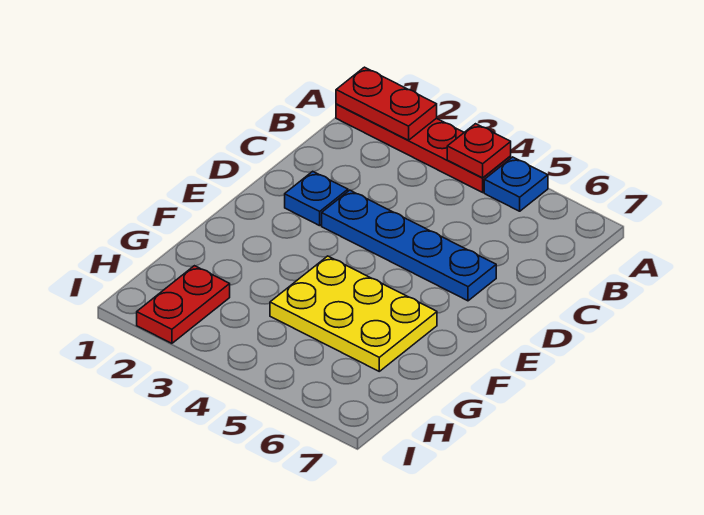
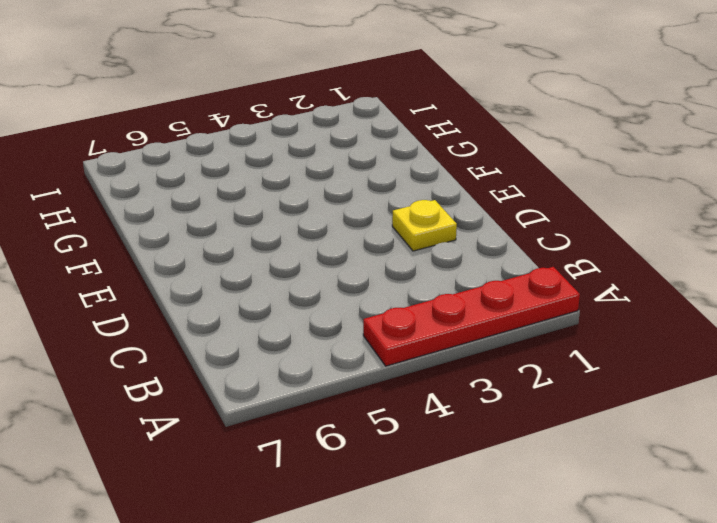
yellow 1x1 plate [392,200,457,251] -> blue 1x1 plate [285,171,348,226]
none -> blue 1x1 plate [484,157,548,211]
none -> blue 1x4 plate [322,190,496,301]

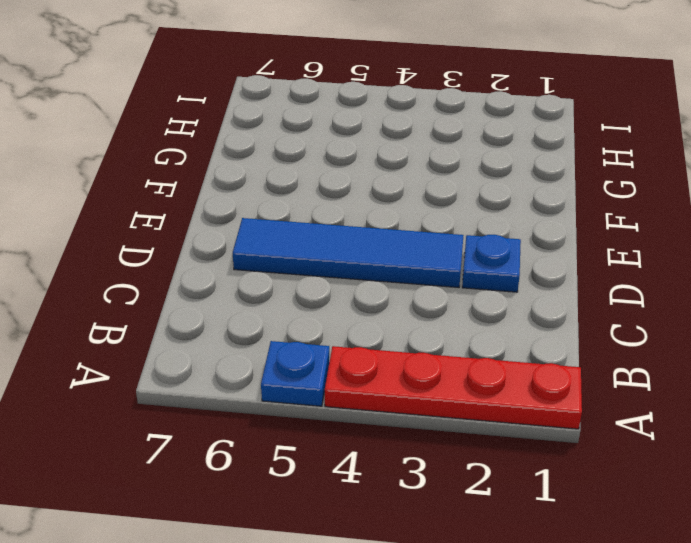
blue 1x4 tile [233,218,464,288] -> blue 1x4 plate [322,190,496,301]
none -> yellow 2x3 plate [270,256,437,371]
none -> red 1x2 plate [137,266,230,343]

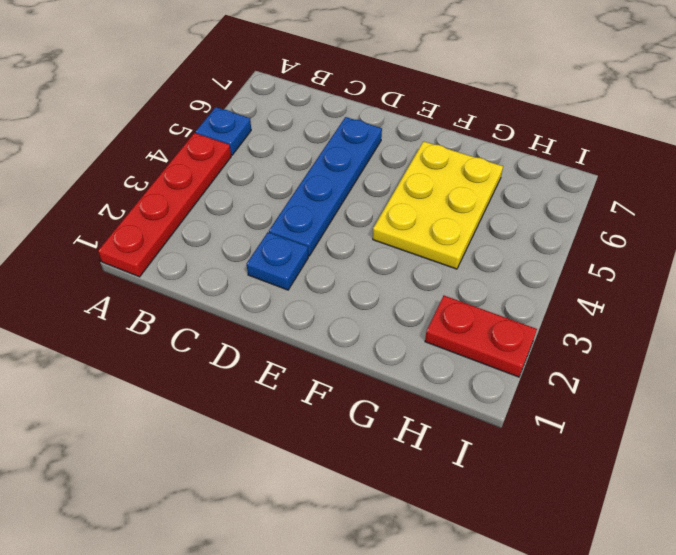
none -> red 1x2 plate [336,67,437,140]
none -> red 1x1 plate [447,124,511,178]

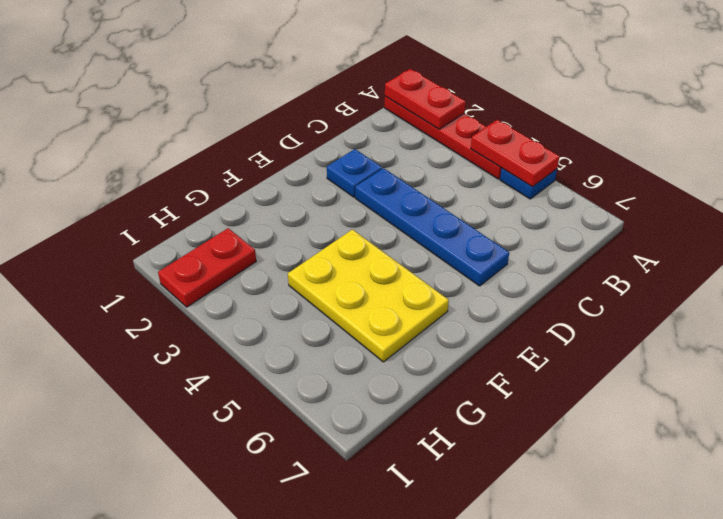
red 1x2 plate [471,120,560,187] -> red 1x1 plate [447,124,511,178]

